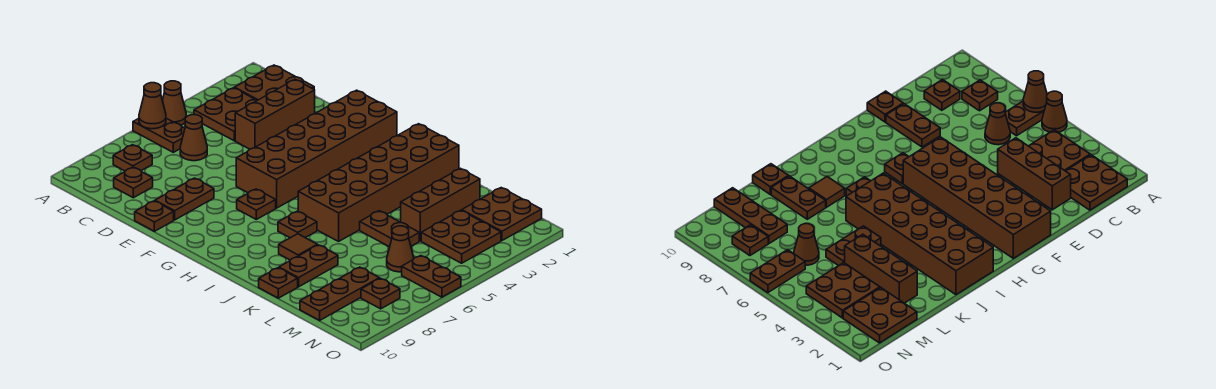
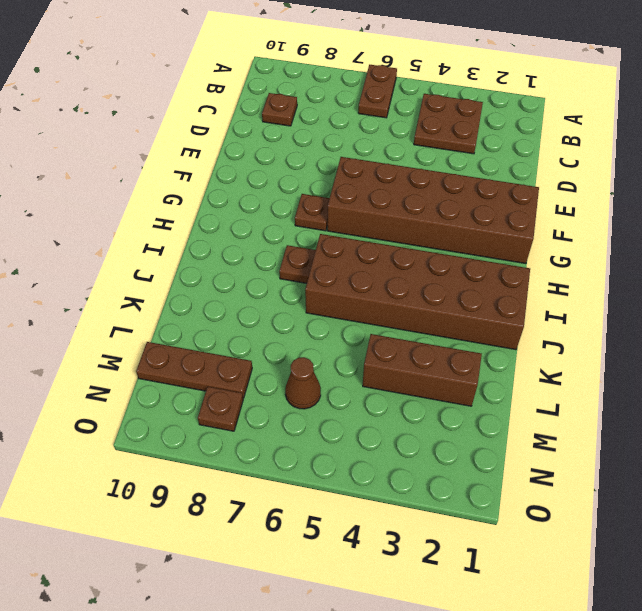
none -> brown 1x1 cone [162,81,186,125]
none -> brown 2x2 plate [235,65,314,100]
none -> brown 1x1 plate [113,145,152,171]

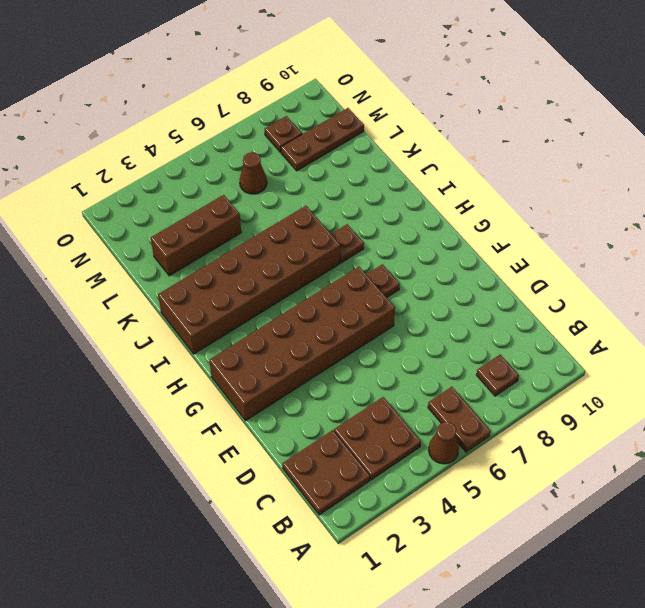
none -> brown 1x1 cone [180,115,207,161]
none -> brown 1x1 plate [114,167,153,198]
none -> brown 1x3 brick [235,80,315,149]

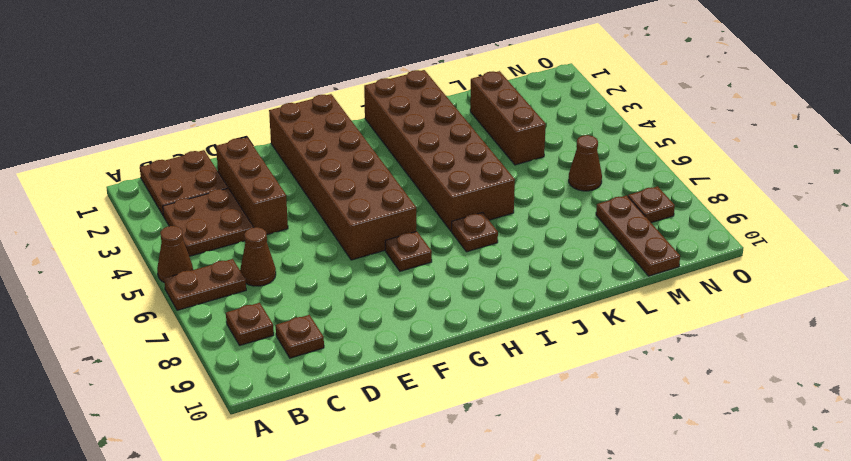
none -> brown 1x2 plate [155,178,214,220]
none -> brown 1x1 plate [135,201,174,231]
none -> brown 1x1 tile [279,234,317,260]

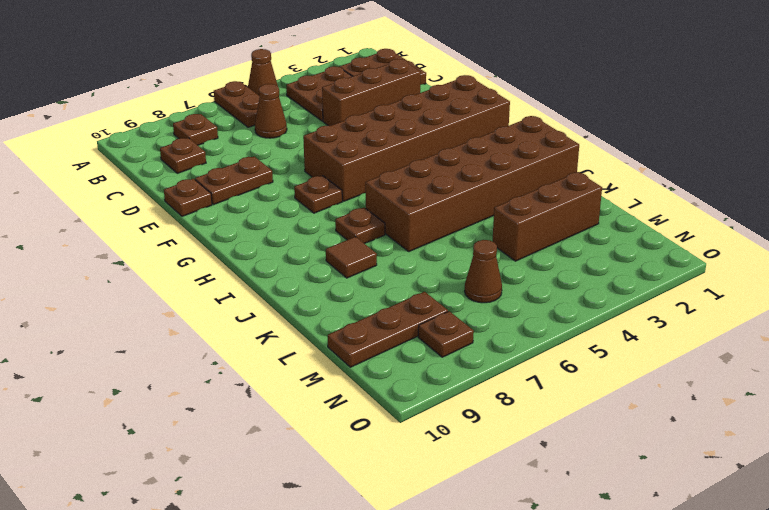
none -> brown 1x2 plate [360,211,419,247]
none -> brown 1x2 plate [279,245,338,287]
none -> brown 1x1 plate [259,268,298,298]

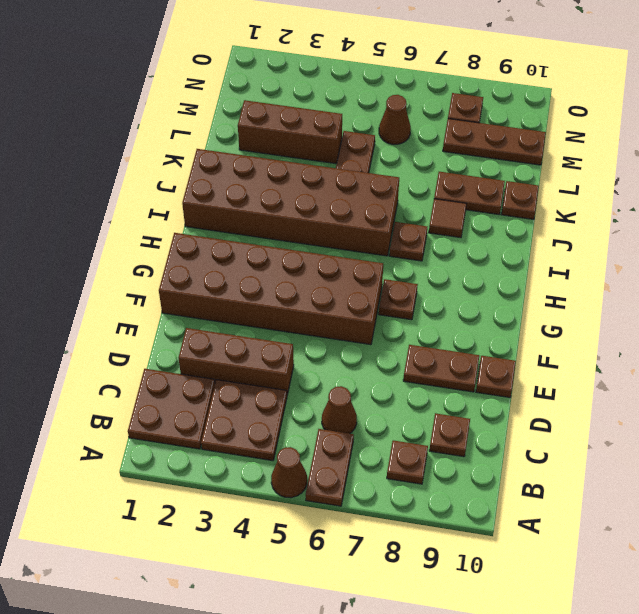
none -> brown 2x2 plate [462,188,542,240]
none -> brown 2x2 plate [421,210,501,263]
none -> brown 1x2 plate [402,256,461,297]

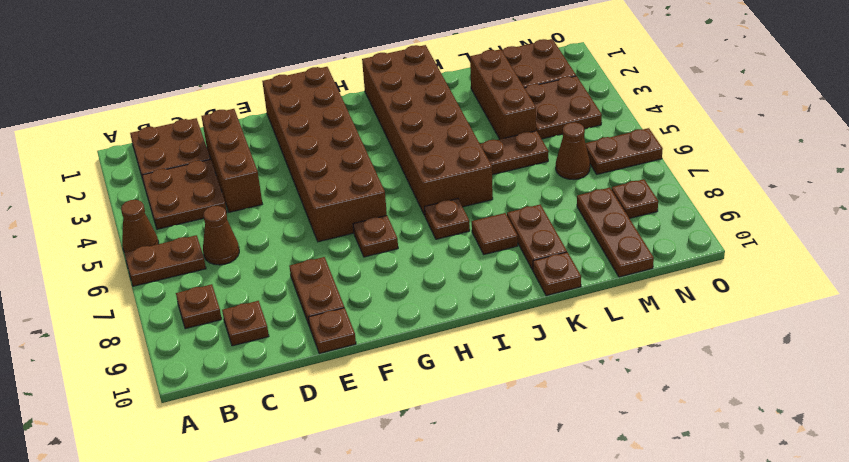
none -> brown 1x1 cone [139,83,166,129]

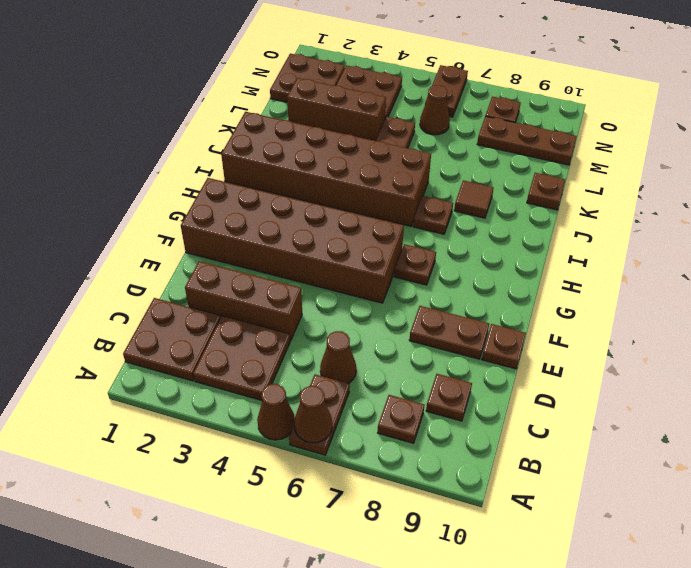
none -> brown 1x2 plate [279,245,338,287]

